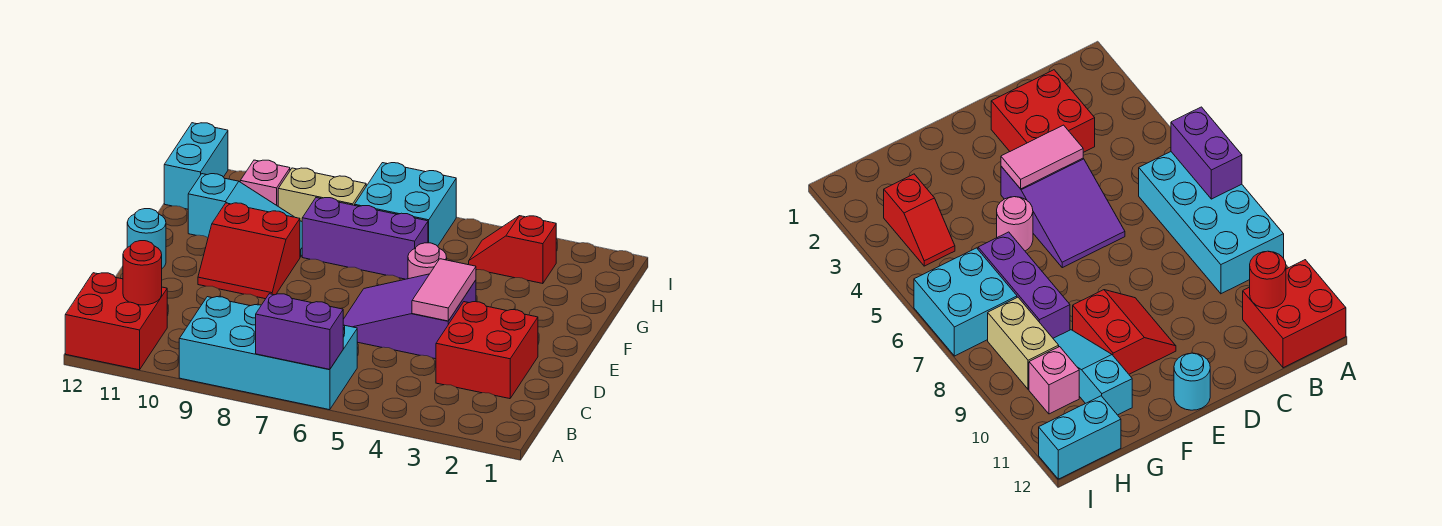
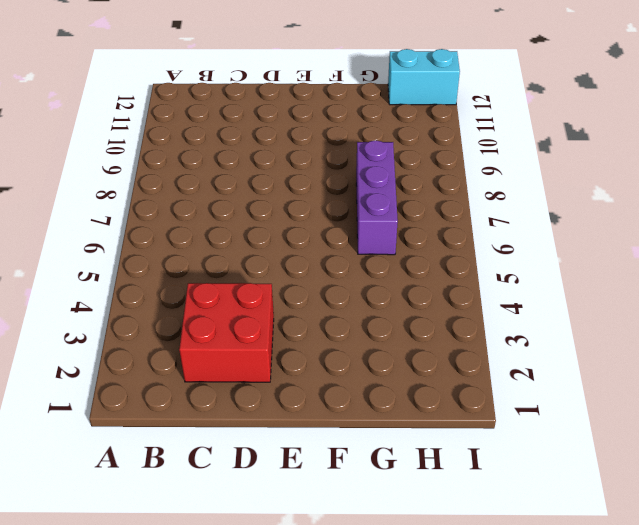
none -> cyan 2x4 brick [179,297,357,410]
none -> red 2x2 brick [65,273,167,370]
none -> purple 2x3 slope [343,274,476,359]

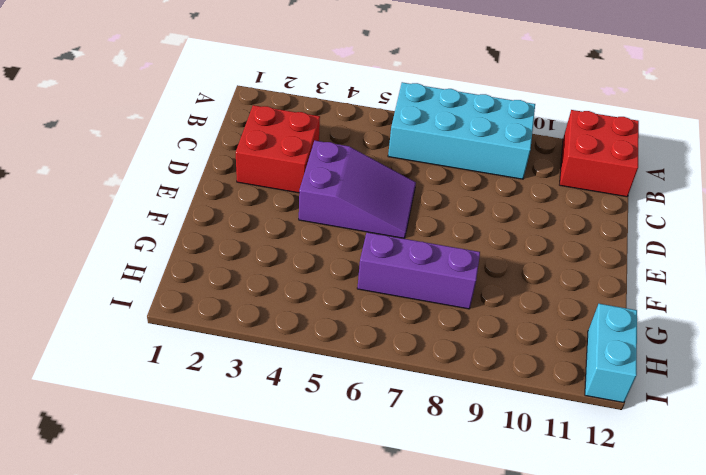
none -> red 2x2 slope [198,203,300,299]
none -> cyan 1x1 round brick [127,209,166,268]
none -> pink 1x1 round brick [408,243,447,279]

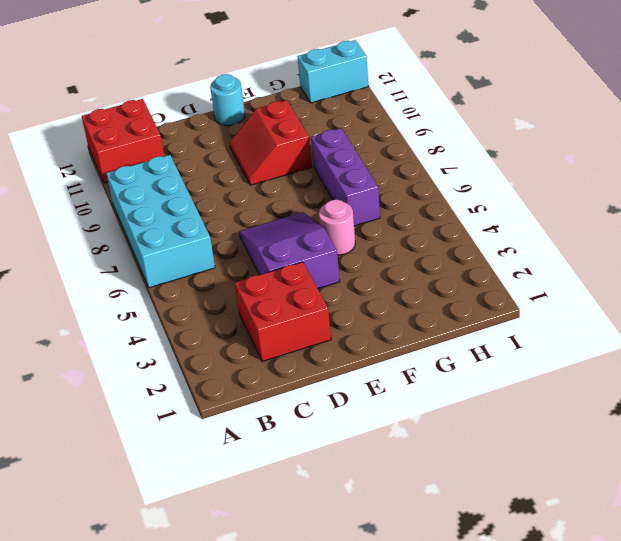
none -> cyan 1x3 slope [188,174,302,257]
none -> red 1x2 slope [469,216,556,284]
none -> cyan 2x2 brick [355,163,456,246]

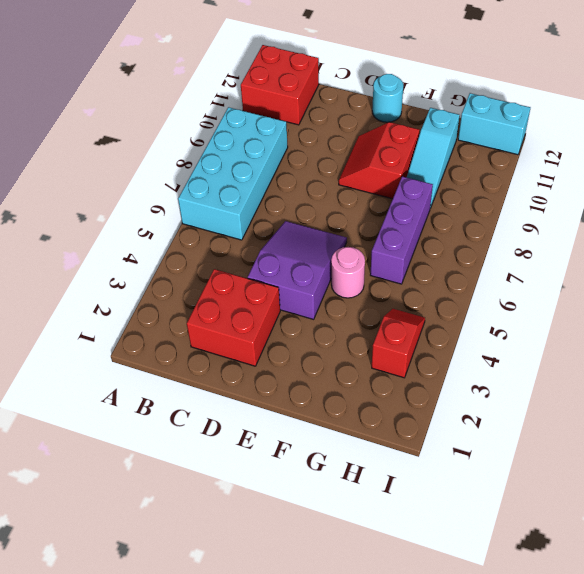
none -> cyan 2x2 brick [355,163,456,246]
none -> tan 1x2 brick [278,168,366,221]
none -> pink 1x1 brick [240,160,290,206]

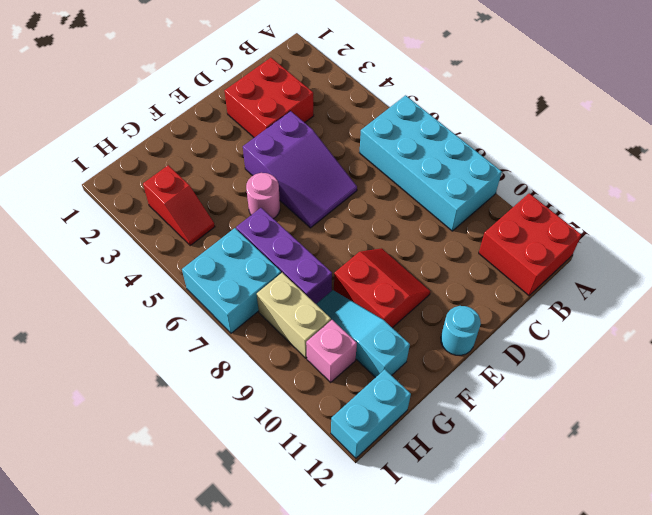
none -> purple 1x2 brick [256,294,343,369]
none -> red 1x1 round brick [123,241,162,305]
none -> pink 1x2 tile [412,259,476,321]

